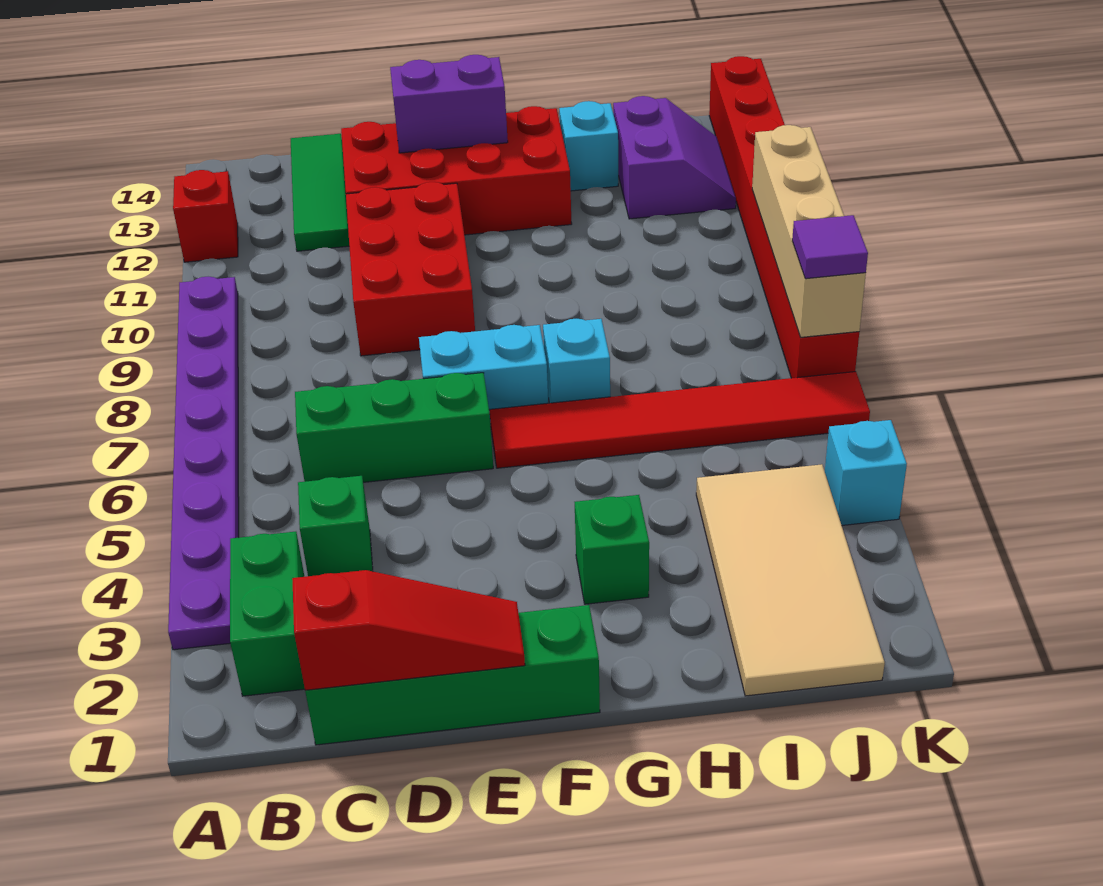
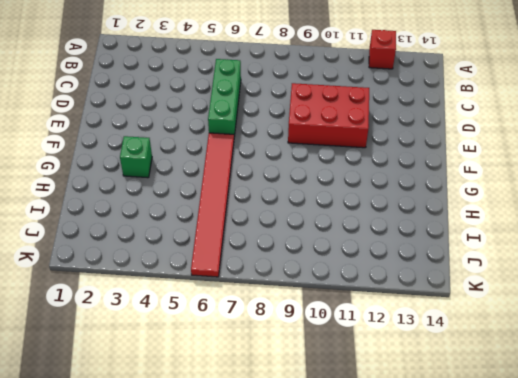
none -> purple 1x8 plate [168,277,239,650]
none -> green 1x2 brick [230,532,305,696]
none -> green 1x4 brick [305,605,600,745]

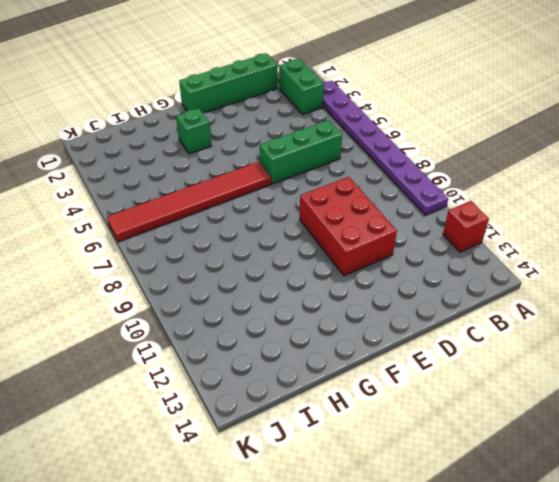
none -> green 1x1 brick [298,476,373,576]
none -> green 1x3 tile [291,134,349,251]
none -> red 2x4 brick [341,106,572,235]

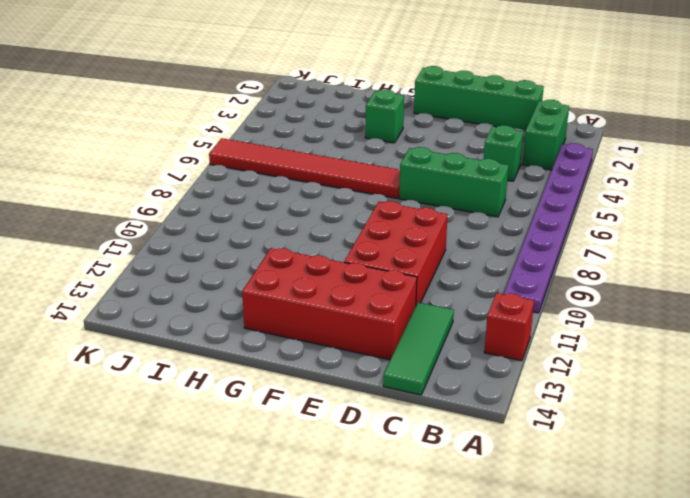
none -> cyan 1x2 brick [419,325,548,425]
none -> cyan 1x1 brick [543,319,610,403]
none -> cyan 1x1 brick [559,101,618,191]

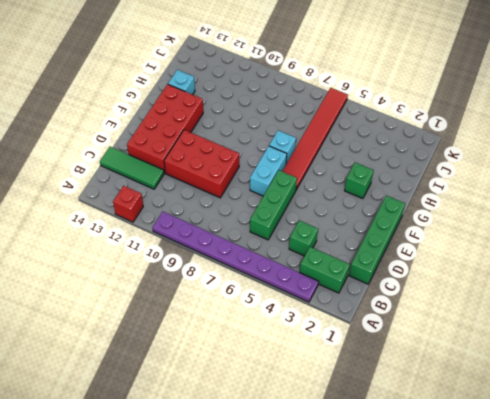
none -> tan 2x4 tile [696,464,885,696]
none -> purple 2x2 slope [613,96,736,219]
none -> cyan 1x1 brick [825,420,907,525]

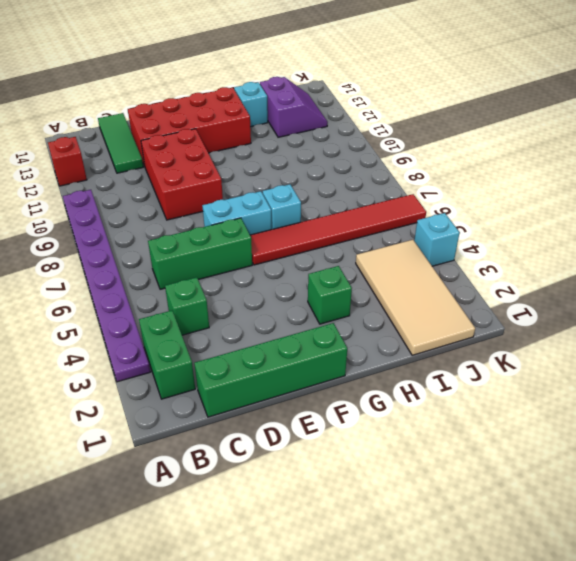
none -> red 1x8 brick [709,56,859,378]
none -> red 1x3 slope [292,570,525,690]
none -> purple 1x2 brick [390,55,508,153]

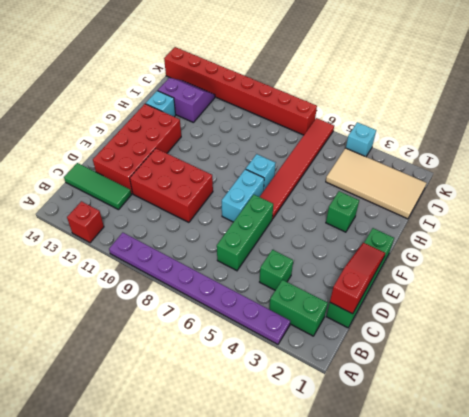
none -> purple 1x2 brick [390,55,508,153]
none -> tan 1x4 brick [752,125,866,337]
none -> purple 1x1 tile [792,215,868,279]

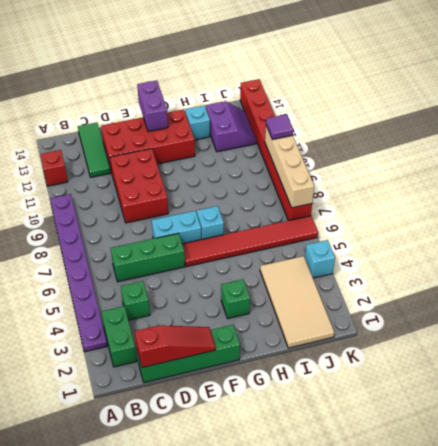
purple 1x2 brick [137,80,168,132] -> purple 1x2 brick turned to [390,55,508,153]
purple 1x1 tile [266,114,293,140] -> purple 1x1 tile moved to [792,215,868,279]

